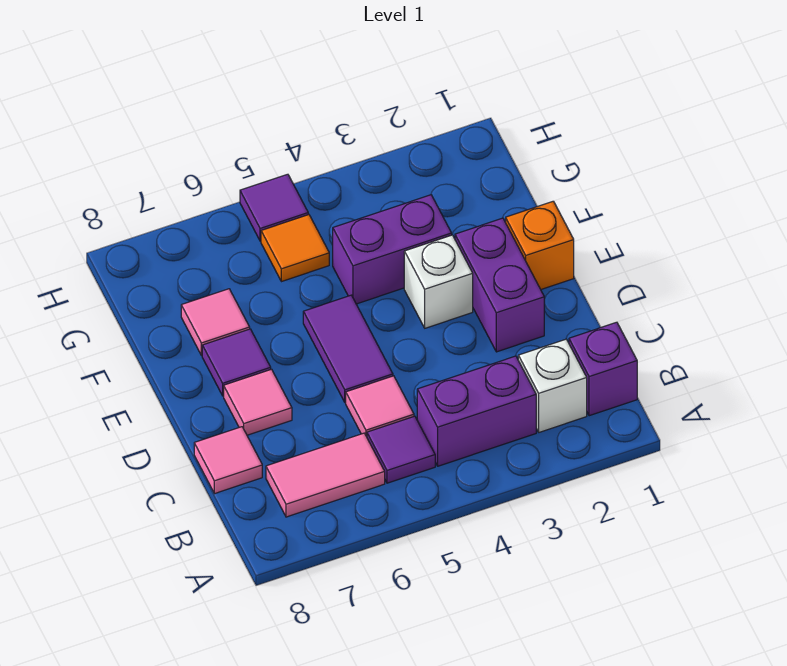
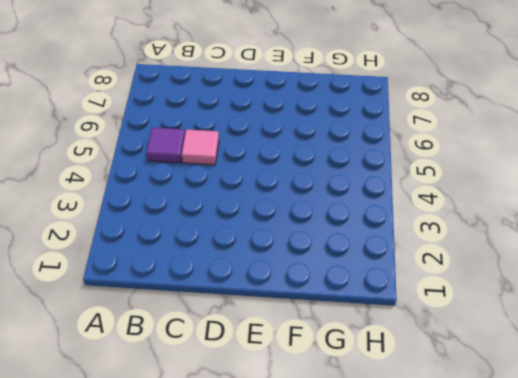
none -> purple 1x1 brick [569,322,637,416]
none -> white 1x1 brick [518,339,587,432]
none -> purple 1x2 brick [417,356,536,466]

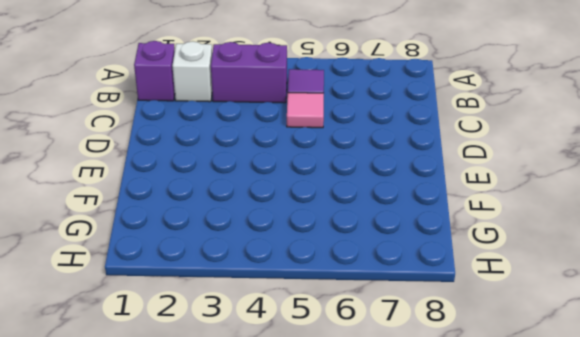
none -> pink 1x2 tile [266,433,385,517]
none -> pink 1x1 tile [194,427,262,494]
none -> purple 1x2 brick [455,218,544,352]

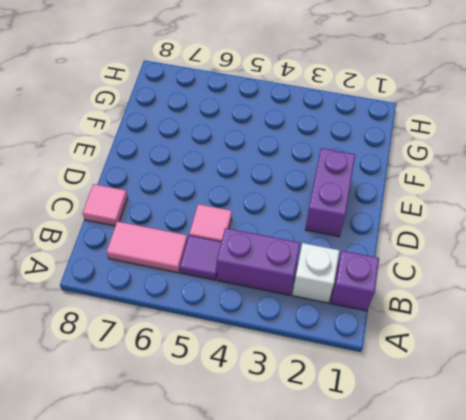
none -> purple 1x2 tile [303,295,393,402]
none -> pink 1x1 tile [224,369,292,435]
none -> orange 1x1 brick [506,201,574,289]

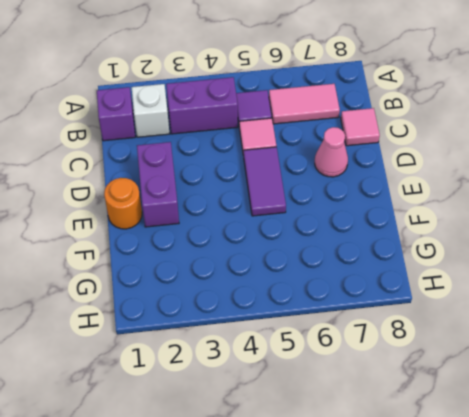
pink 1x1 cone [315,127,348,177] -> pink 1x1 tile [224,369,292,435]
orange 1x1 round brick [104,178,142,229] -> orange 1x1 brick [506,201,574,289]
none -> white 1x1 brick [404,235,473,328]
none -> purple 1x1 tile [202,329,271,396]
none -> purple 1x2 brick [333,195,452,304]

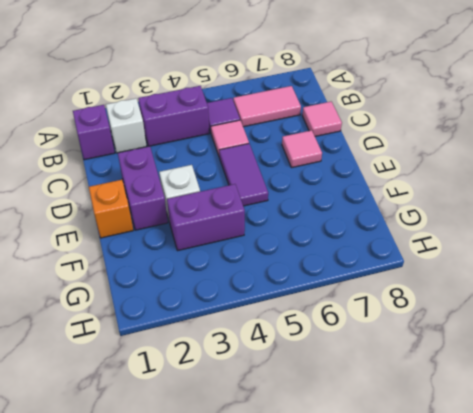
none -> purple 1x1 tile [202,329,271,396]
none -> pink 1x1 tile [181,289,250,356]
none -> orange 1x1 tile [261,215,329,282]

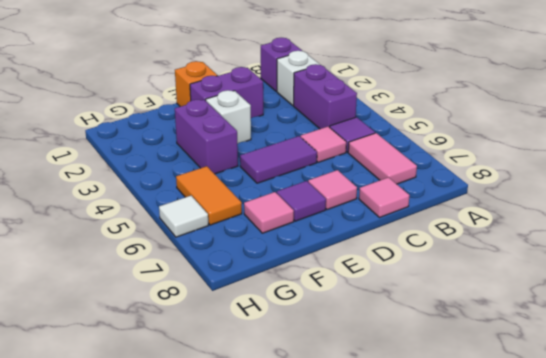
orange 1x2 tile [176,166,242,225] -> orange 1x1 tile [261,215,329,282]
white 1x1 tile [159,196,208,237] -> none
none -> purple 1x1 tile [240,174,308,241]

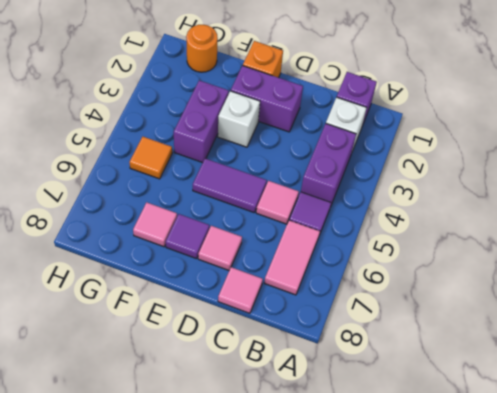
orange 1x1 round brick [186,25,218,72] -> none
none -> purple 1x1 tile [240,174,308,241]

